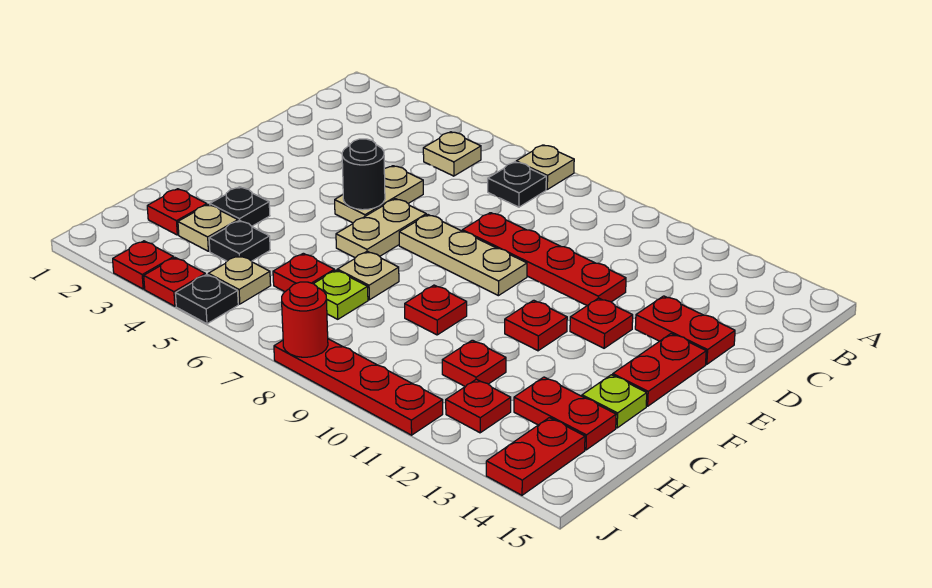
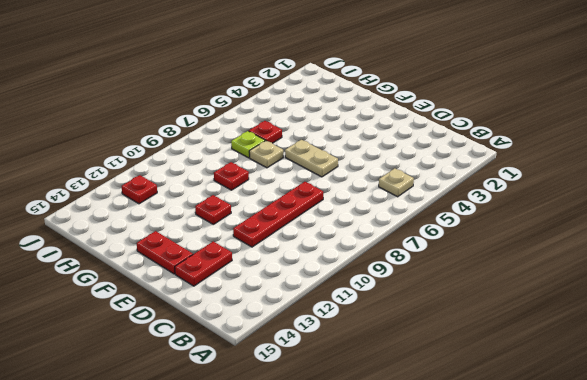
none -> tan 1x1 plate [516,145,574,189]
none -> black 1x1 plate [488,162,546,207]
none -> tan 1x2 plate [335,166,423,223]
none -> tan 1x3 plate [399,215,527,296]

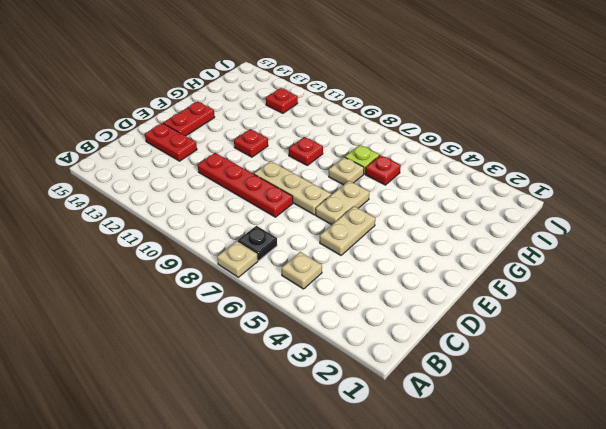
none -> red 1x1 plate [570,298,633,348]
none -> black 1x1 plate [210,187,270,226]
none -> lime 1x1 plate [582,375,647,428]
none -> red 1x1 plate [147,189,207,235]

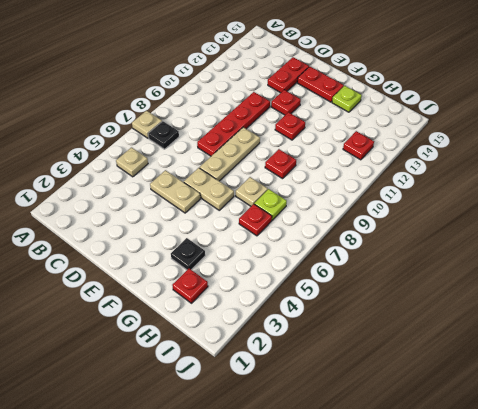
none -> tan 1x1 plate [178,205,238,251]
none -> black 1x1 plate [209,220,270,261]
none -> red 1x1 plate [442,340,506,387]
none -> red 1x2 plate [514,377,616,450]

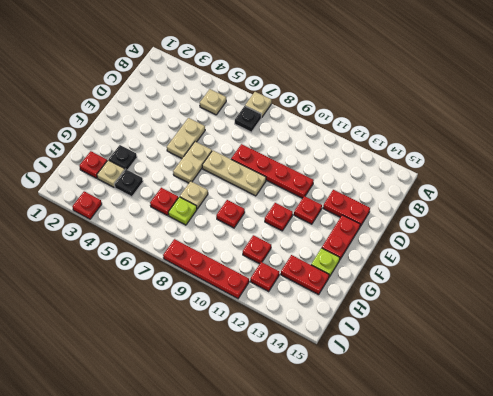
none -> tan 1x1 plate [209,255,271,304]
none -> red 1x2 plate [486,418,585,495]
none -> red 1x1 plate [144,258,205,306]
none -> black 1x1 plate [176,274,238,324]

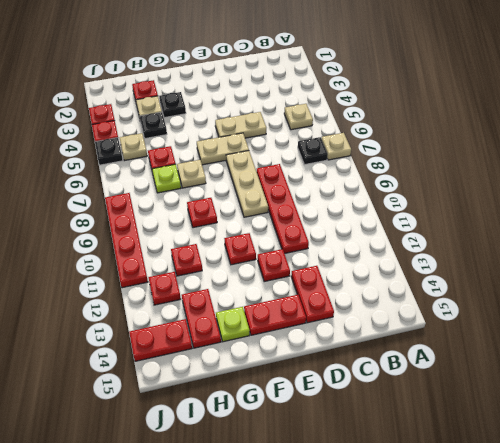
none -> black 1x1 round brick [342,139,385,210]
none -> red 1x1 round brick [282,282,328,357]

